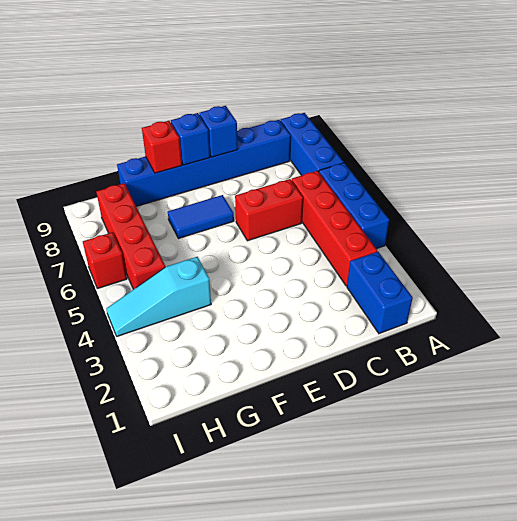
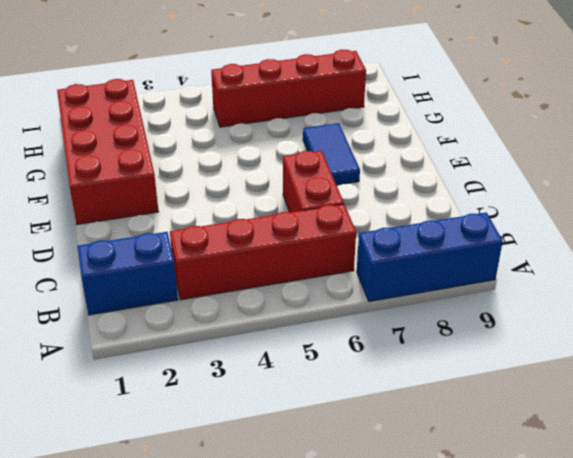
red 2x4 brick [57,79,159,225] -> none
none -> blue 1x3 brick [319,163,389,249]
none -> blue 1x6 brick [117,120,291,206]
none -> cyan 1x3 slope [106,257,211,336]

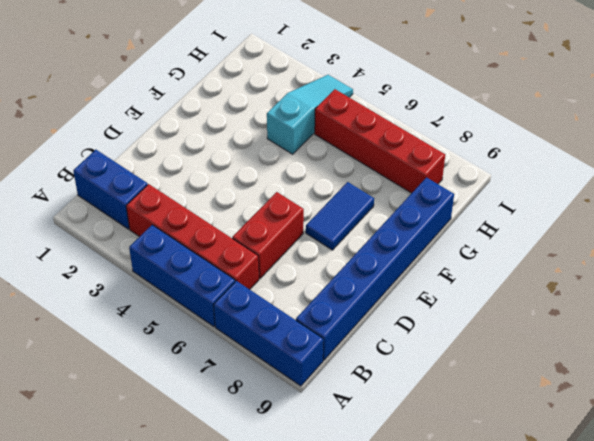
none -> red 1x1 brick [83,232,127,289]
none -> blue 1x1 brick [199,106,238,157]
none -> blue 1x1 brick [171,113,210,165]

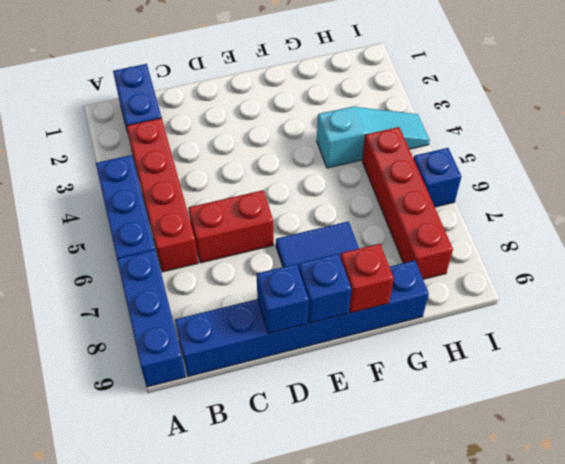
blue 1x1 brick [413,148,461,207] -> red 1x1 brick [83,232,127,289]

